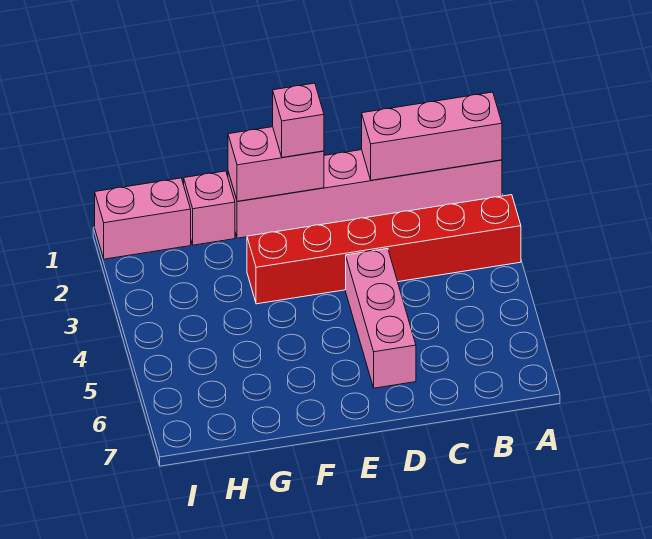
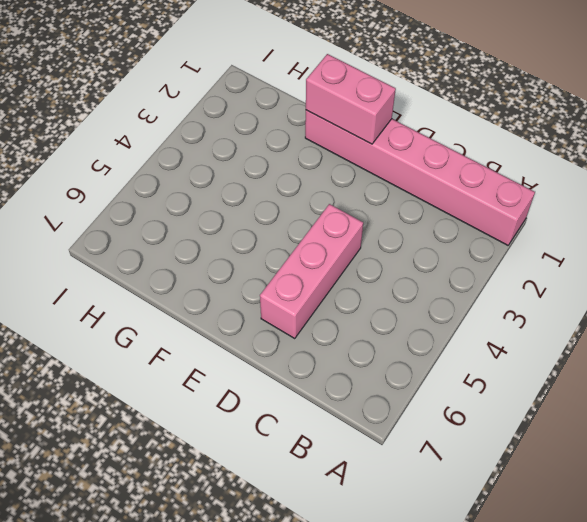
none -> red 1x6 brick [247,195,521,304]
none -> pink 1x1 brick [184,171,235,245]

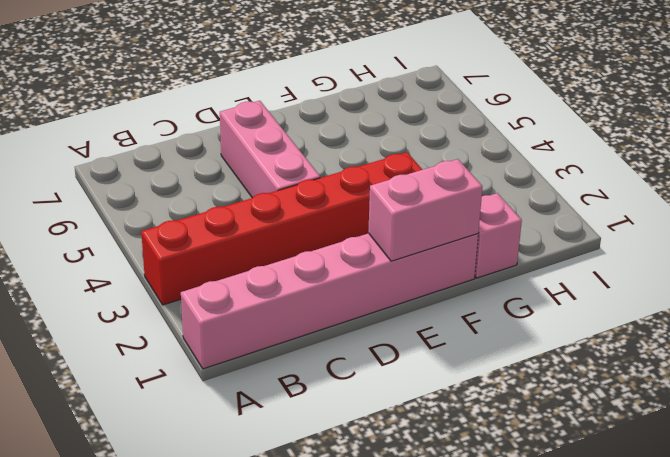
none -> pink 1x2 brick [95,178,191,259]
none -> pink 1x3 brick [362,92,502,180]

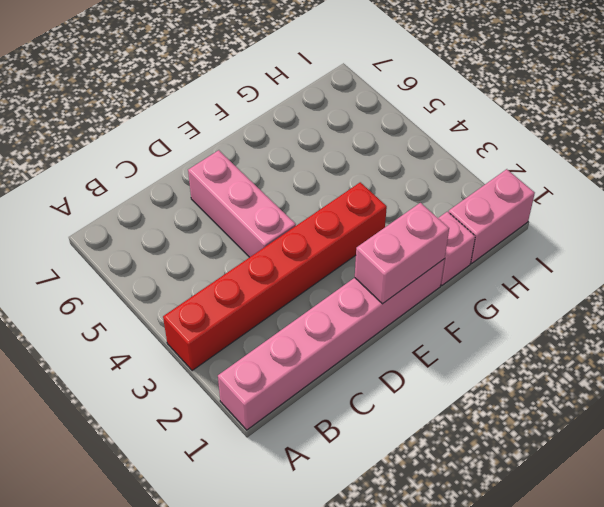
none -> pink 1x3 brick [362,92,502,180]
none -> pink 1x1 brick [273,83,324,158]

